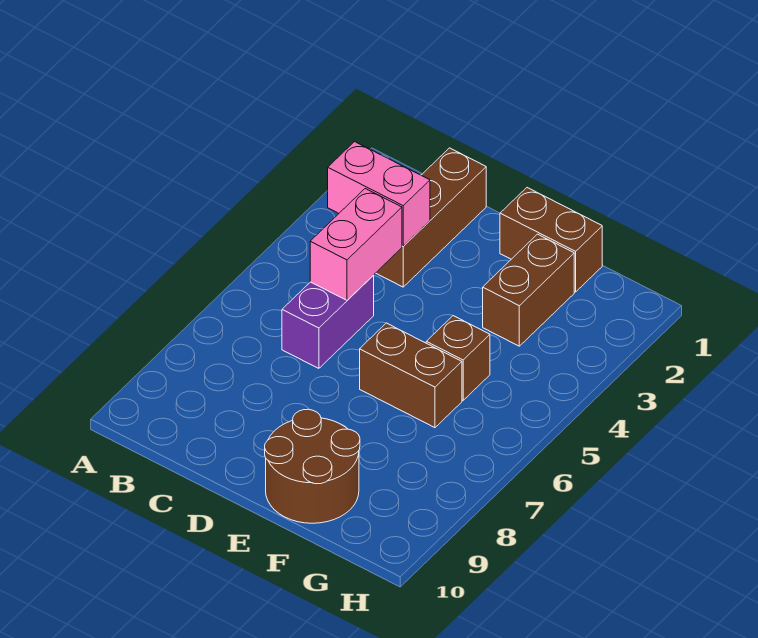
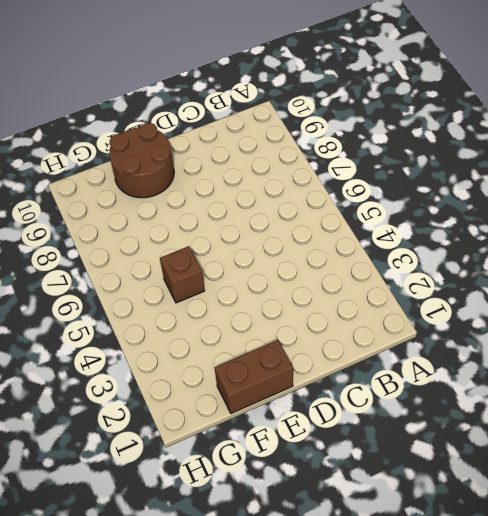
none -> brown 1x3 brick [376,148,486,287]
none -> purple 1x2 brick [282,275,374,368]

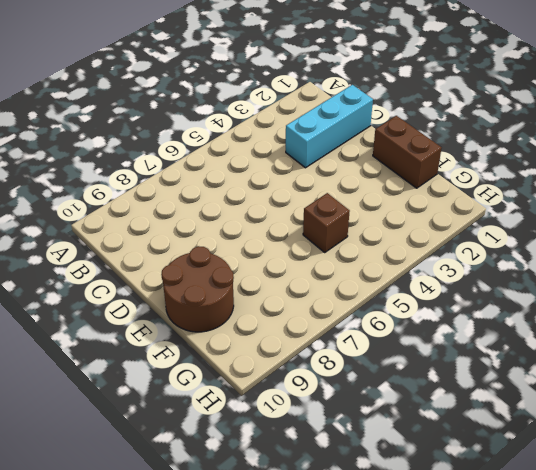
cyan 1x3 brick [286,85,373,168] -> brown 1x3 brick [376,148,486,287]
none -> purple 1x2 brick [282,275,374,368]
none -> brown 1x2 brick [360,323,462,428]

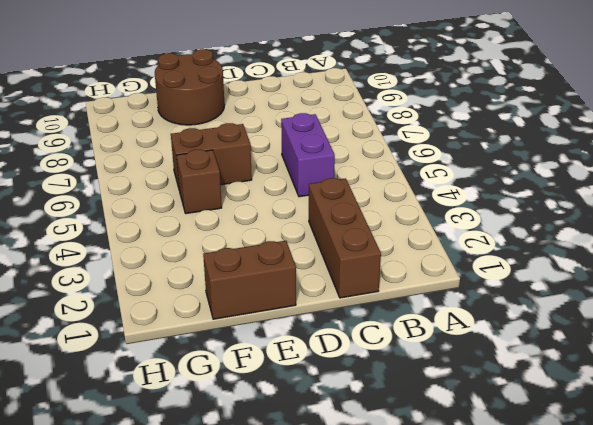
none -> brown 1x2 brick [483,234,574,346]
none -> pink 1x2 brick [328,142,430,246]

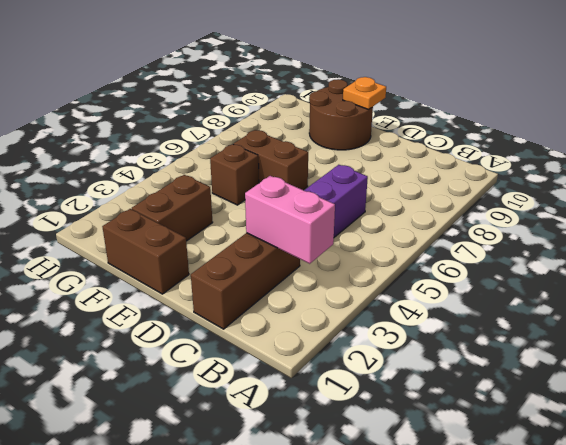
orange 1x1 plate [343,77,386,109] -> none
none -> pink 1x2 brick [310,189,402,300]

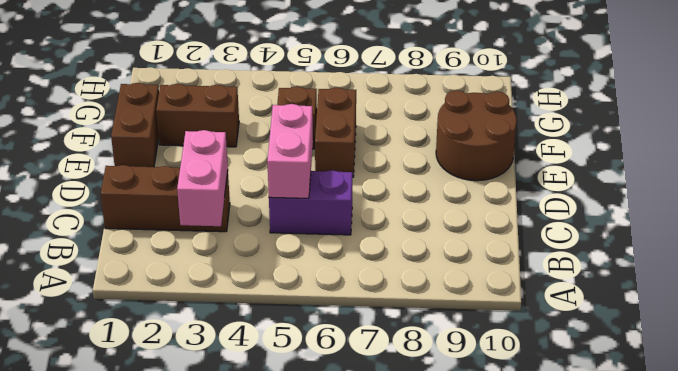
pink 1x2 brick [267,104,313,198] -> pink 1x2 brick turned to [310,189,402,300]

